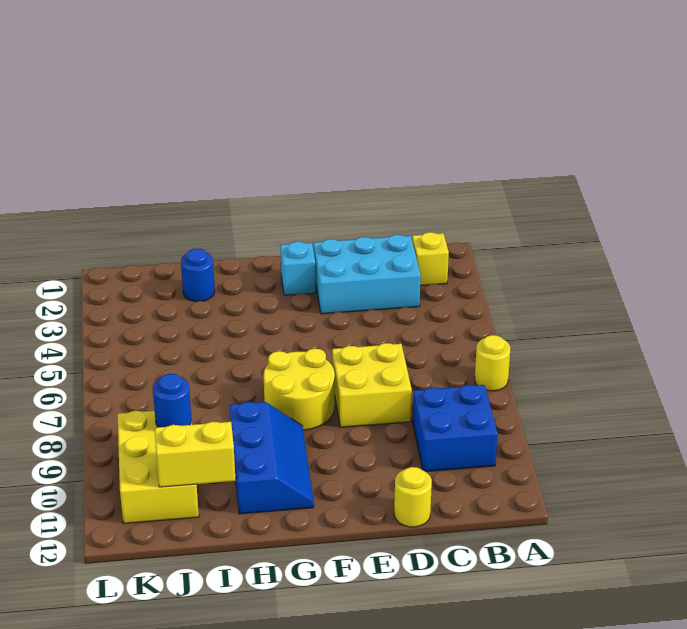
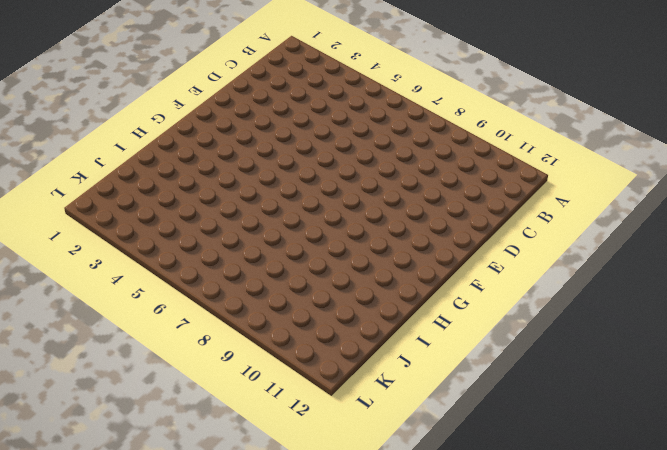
none -> yellow 1x1 round brick [475,335,510,391]
none -> yellow 1x1 brick [412,232,449,286]
none -> blue 2x2 brick [413,385,498,472]

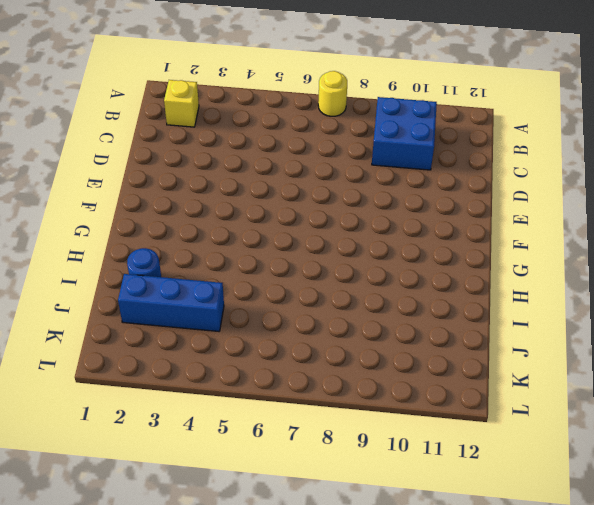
blue 1x3 brick [118,274,224,331] -> none
none -> cyan 2x3 brick [314,235,421,314]
none -> yellow 2x2 brick [332,343,412,427]
none -> yellow 1x1 round brick [394,467,432,527]

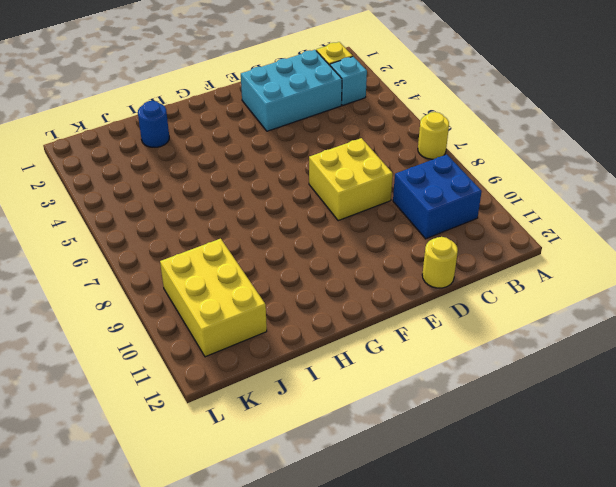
cyan 1x1 brick [330,57,367,105] -> cyan 1x1 brick moved to [280,242,316,295]
none -> yellow 2x2 round brick [264,349,335,430]
none -> blue 2x3 slope [230,402,314,514]
none -> yellow 1x2 brick [155,422,236,487]

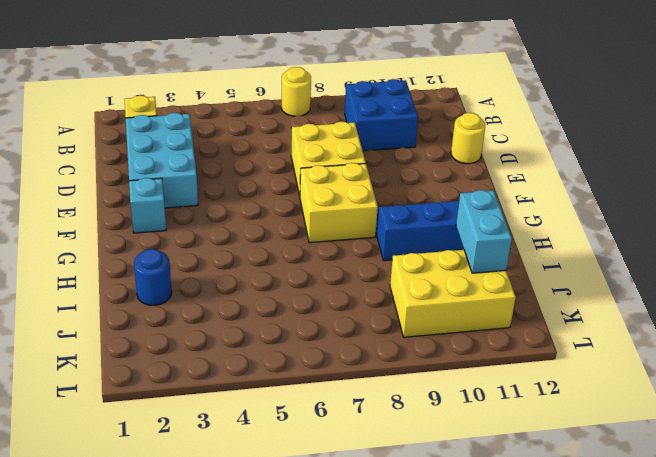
yellow 2x2 brick [300,163,378,243] -> yellow 2x2 round brick [264,349,335,430]
cyan 1x2 brick [456,190,512,273] -> yellow 1x2 brick [155,422,236,487]
none -> blue 1x1 round brick [153,374,191,427]

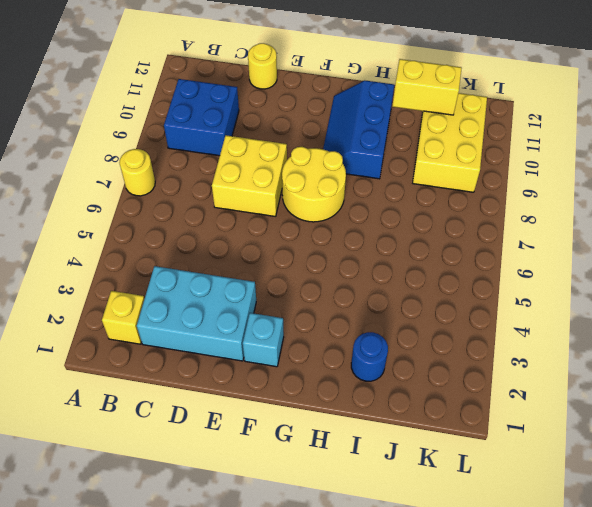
none -> blue 1x1 round brick [153,374,191,427]

